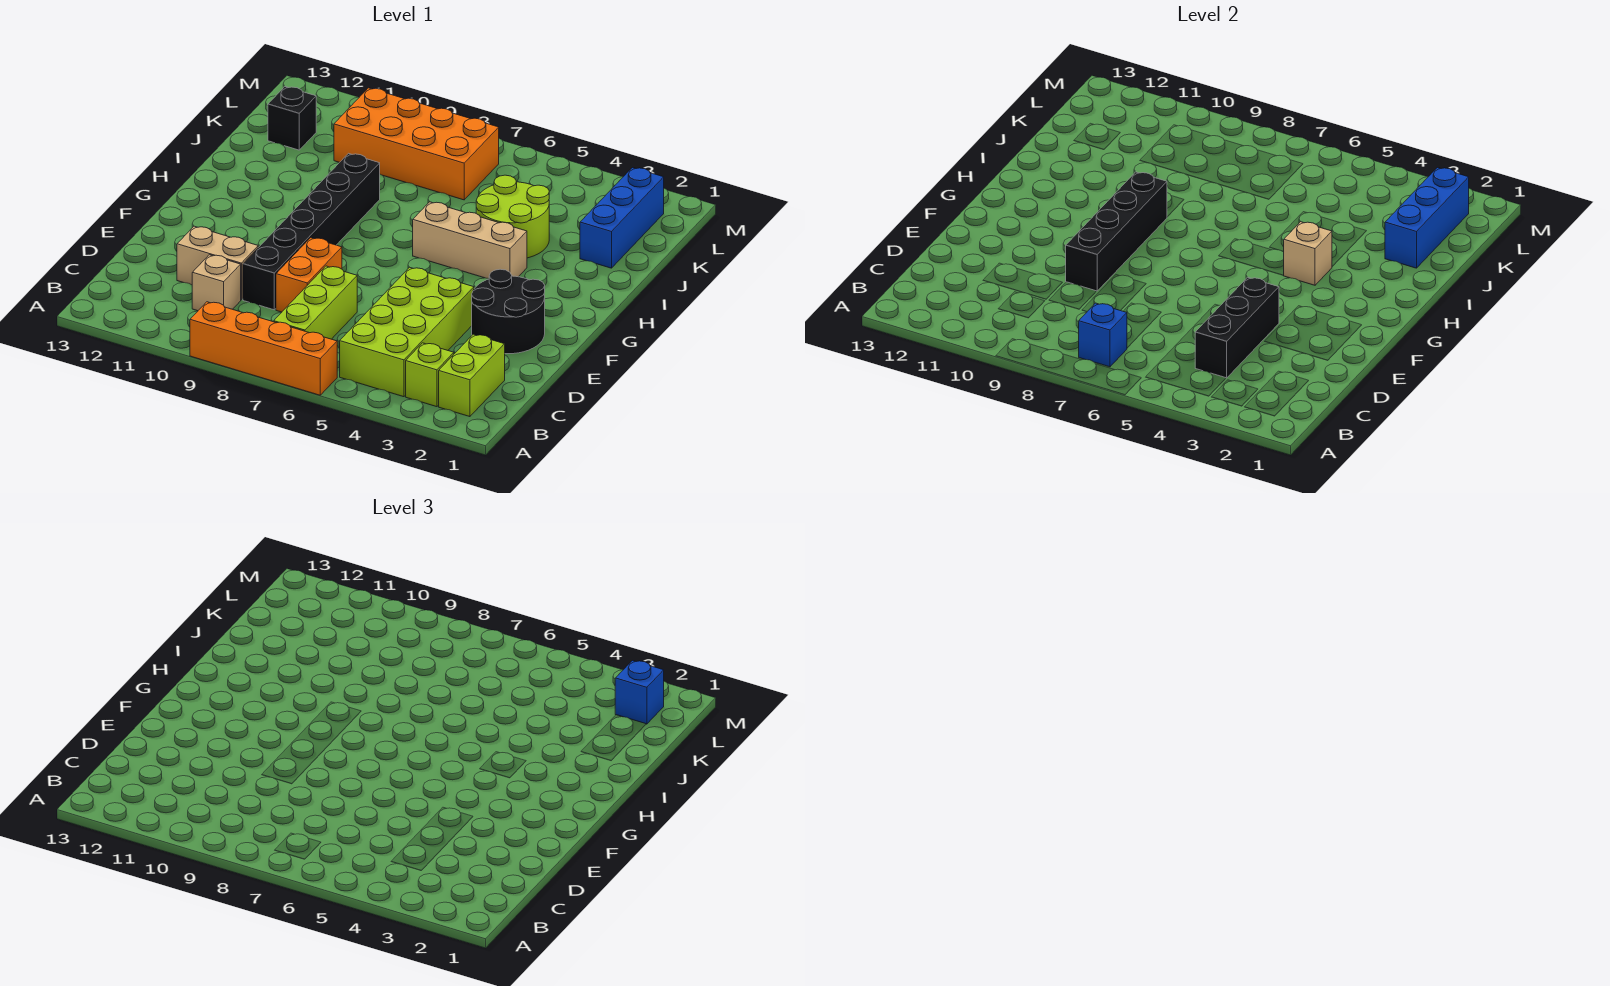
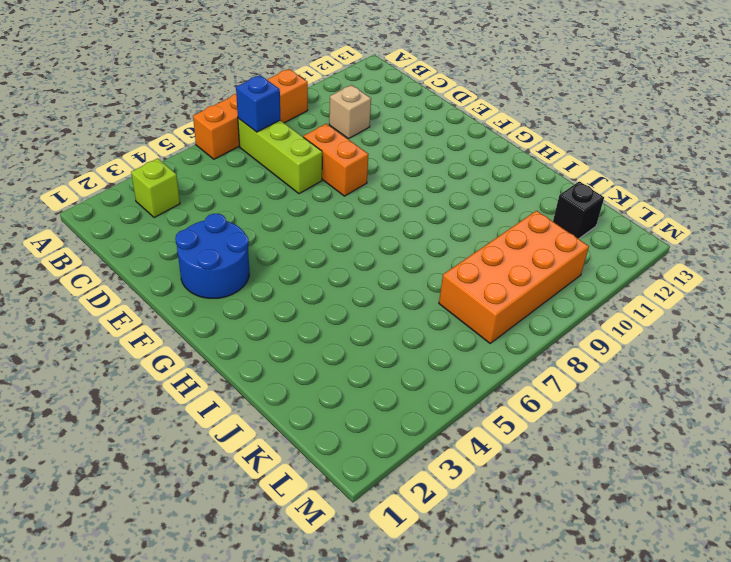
blue 2x2 round brick [175,214,249,298] -> black 2x2 round brick [472,269,545,354]
none -> lime 1x2 brick [439,334,505,417]
none -> lime 2x4 brick [340,267,474,397]
none -> black 1x6 brick [243,153,380,310]

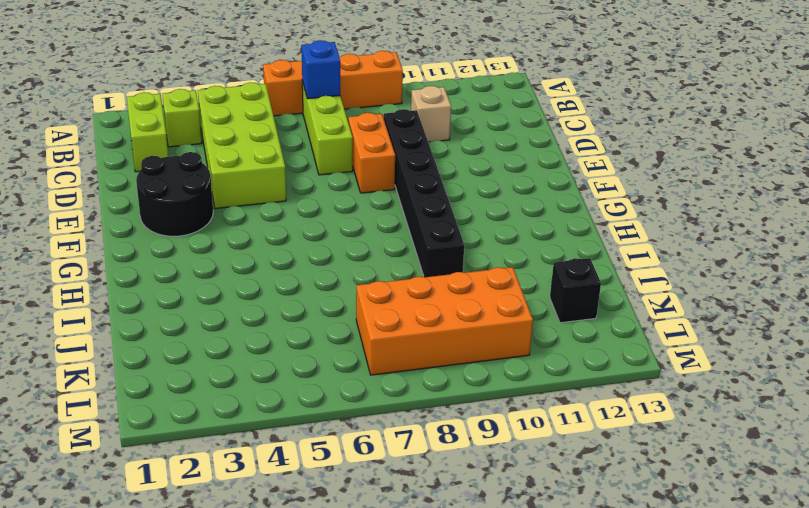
none -> tan 1x2 brick [177,226,258,300]
none -> tan 1x3 brick [413,202,527,279]
none -> lime 2x2 round brick [476,175,549,258]

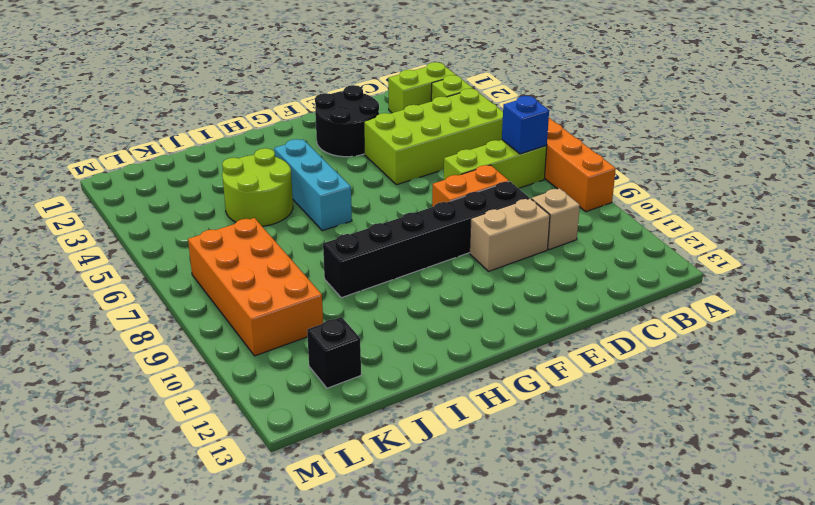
tan 1x2 brick [470,198,550,271] -> tan 1x2 brick turned to [177,226,258,300]
cyan 1x3 brick [274,139,352,231] -> tan 1x3 brick [413,202,527,279]
none -> blue 1x3 brick [580,168,664,268]
none -> black 1x3 brick [1195,277,1279,378]
none -> black 1x4 brick [1066,172,1167,291]

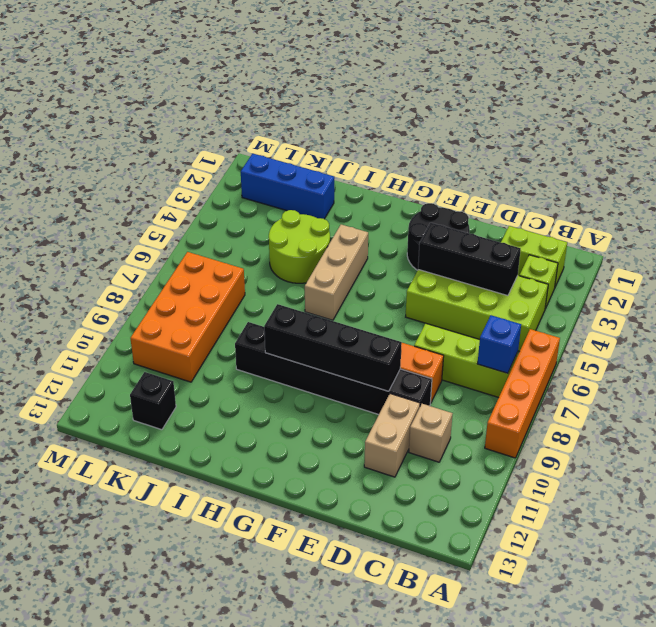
none -> tan 1x1 brick [1283,222,1332,285]
none -> blue 1x3 brick [1385,168,1469,268]
none -> blue 1x1 brick [615,661,664,724]

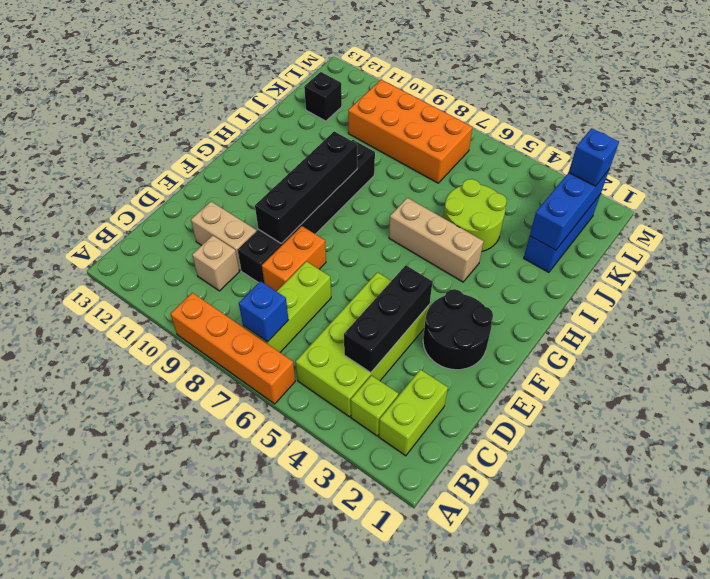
none -> tan 1x1 brick [1283,222,1332,285]

